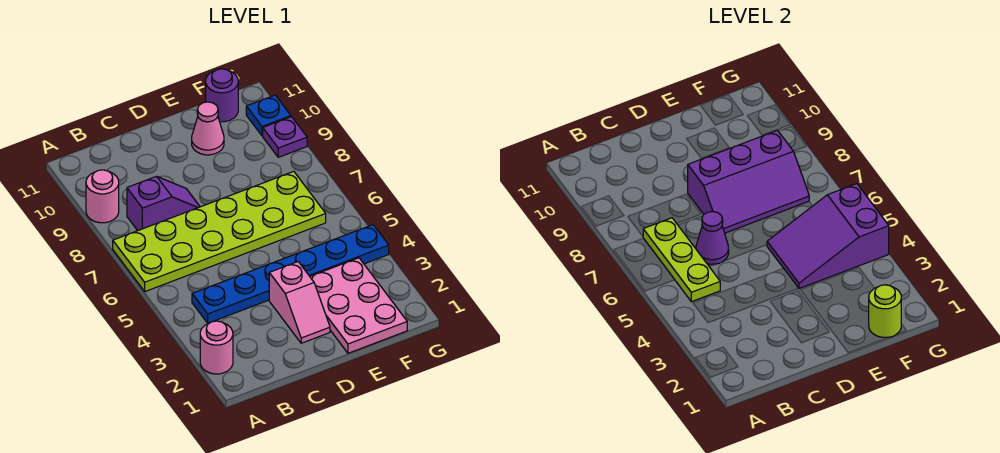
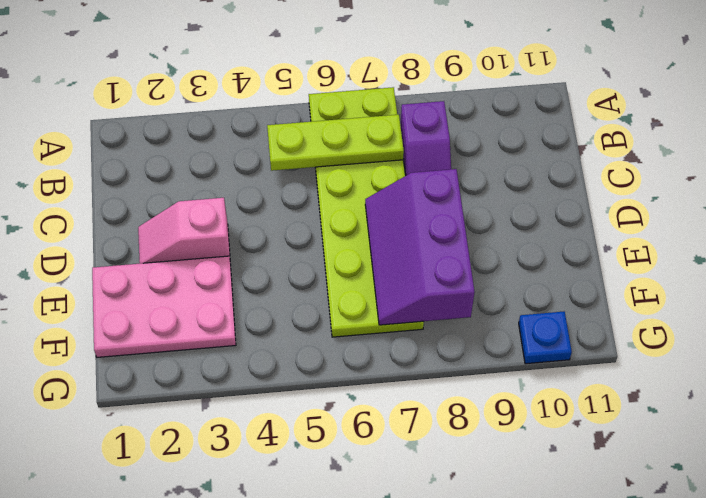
none -> pink 1x1 round brick [200,321,233,374]
none -> pink 1x1 round brick [86,170,119,223]
none -> blue 1x6 plate [192,225,389,323]

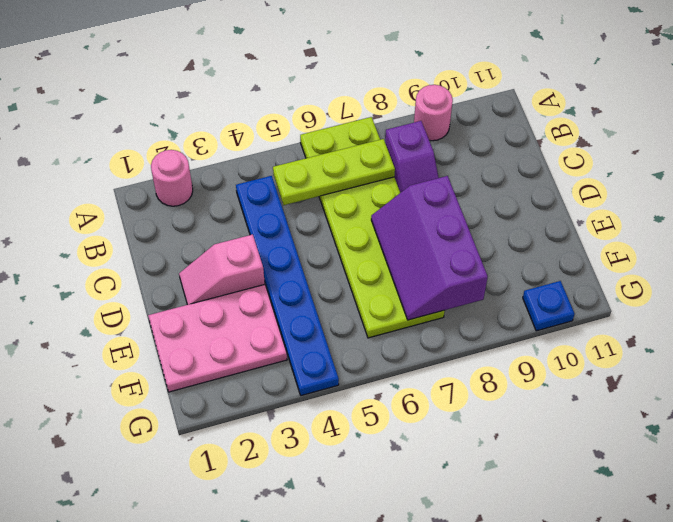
none -> pink 1x1 cone [192,102,224,155]
none -> purple 1x1 round brick [206,69,238,122]
none -> purple 1x1 plate [263,117,307,157]

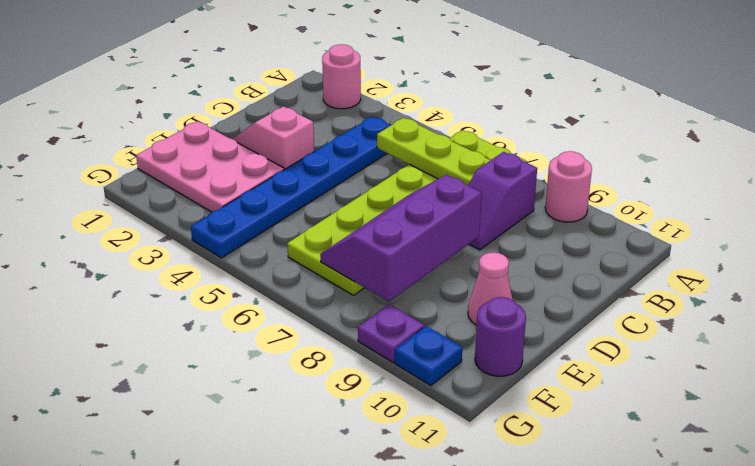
none -> purple 1x1 cone [696,212,729,264]
none -> purple 2x3 slope [767,184,889,289]
none -> lime 1x1 round brick [869,285,901,337]

